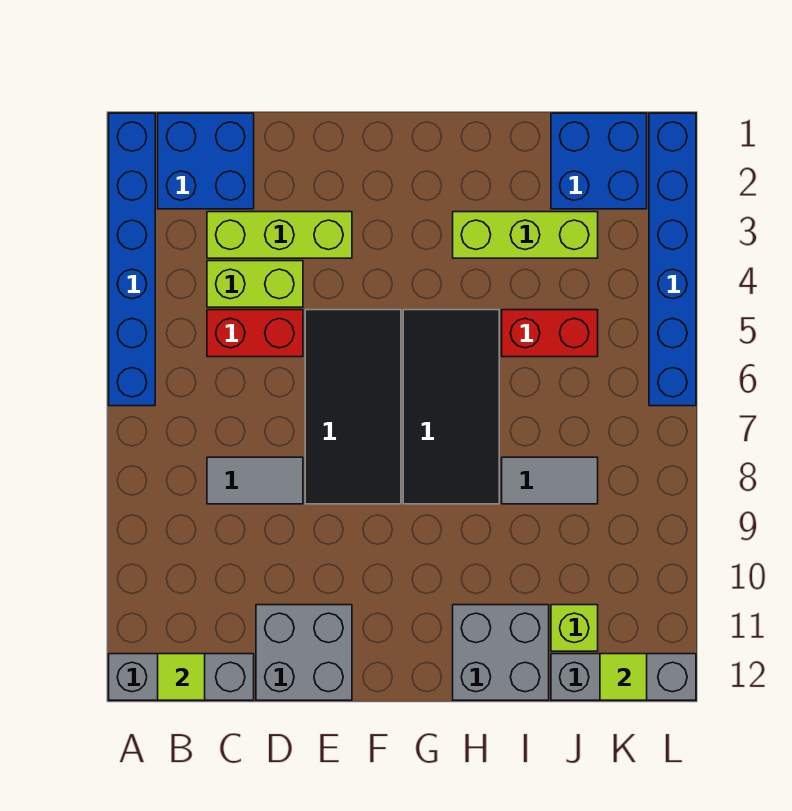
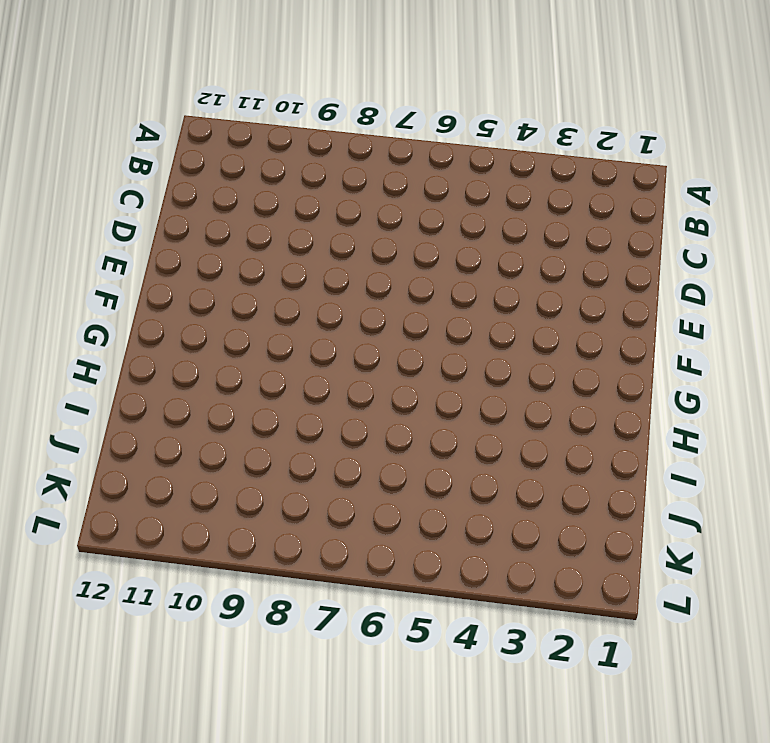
none -> blue 1x6 brick [109,113,155,406]
none -> grey 1x3 brick [109,654,254,700]
none -> blue 2x2 brick [158,113,254,209]

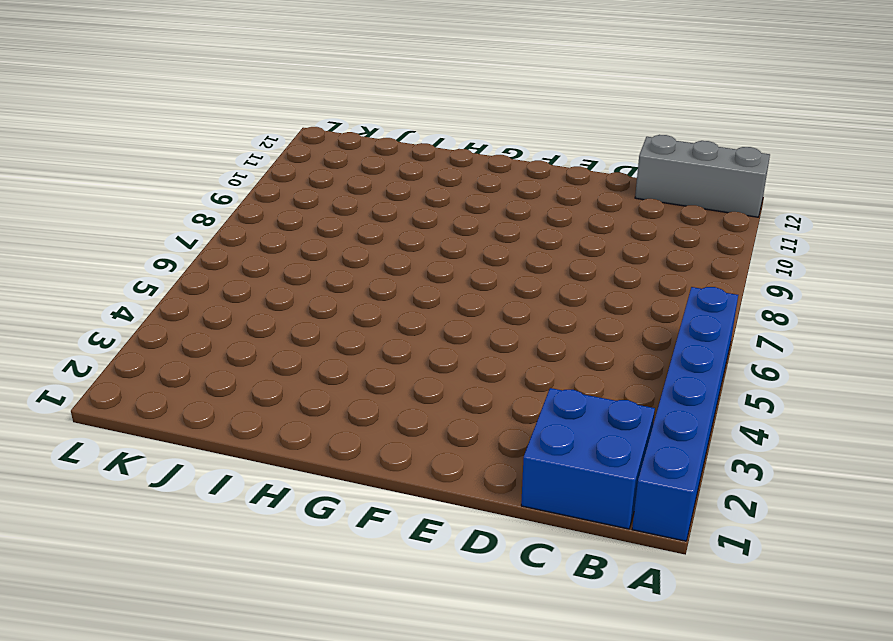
none -> lime 1x3 brick [207,212,352,258]
none -> lime 1x2 brick [207,261,303,307]
none -> red 1x2 brick [207,310,303,357]

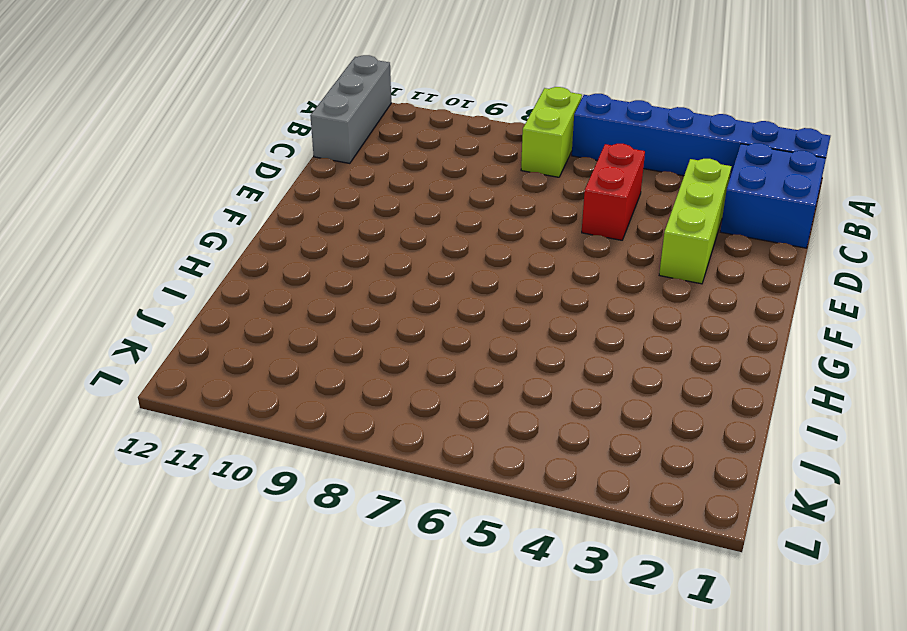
lime 1x2 brick [521,87,582,177] -> lime 1x2 brick moved to [207,261,303,307]
none -> grey 1x2 tile [207,457,303,504]
none -> grey 2x2 brick [256,605,352,700]
none -> black 2x4 tile [305,310,401,504]

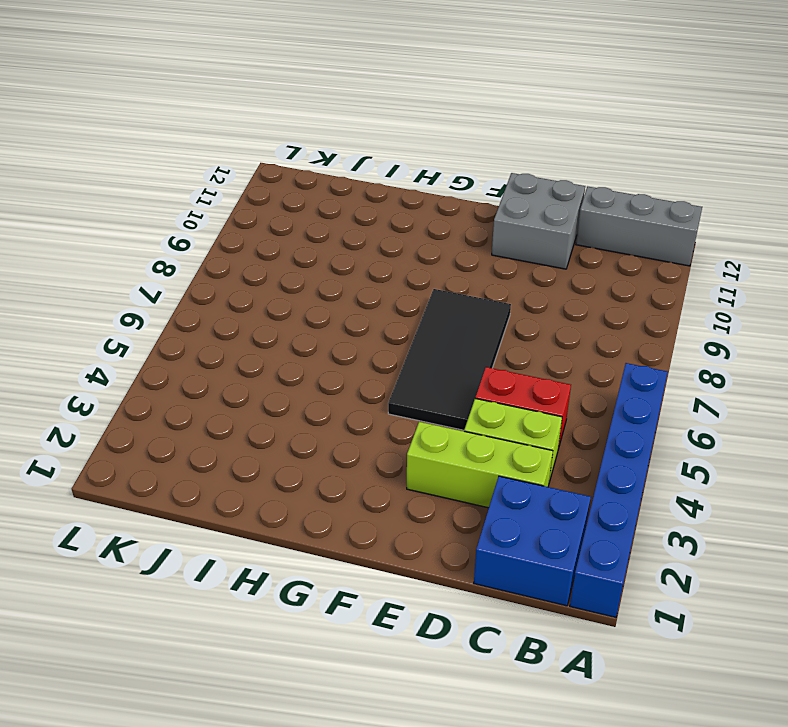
none -> grey 1x2 tile [207,457,303,504]
none -> black 2x4 tile [403,310,499,504]
none -> lime 1x3 brick [453,212,598,258]

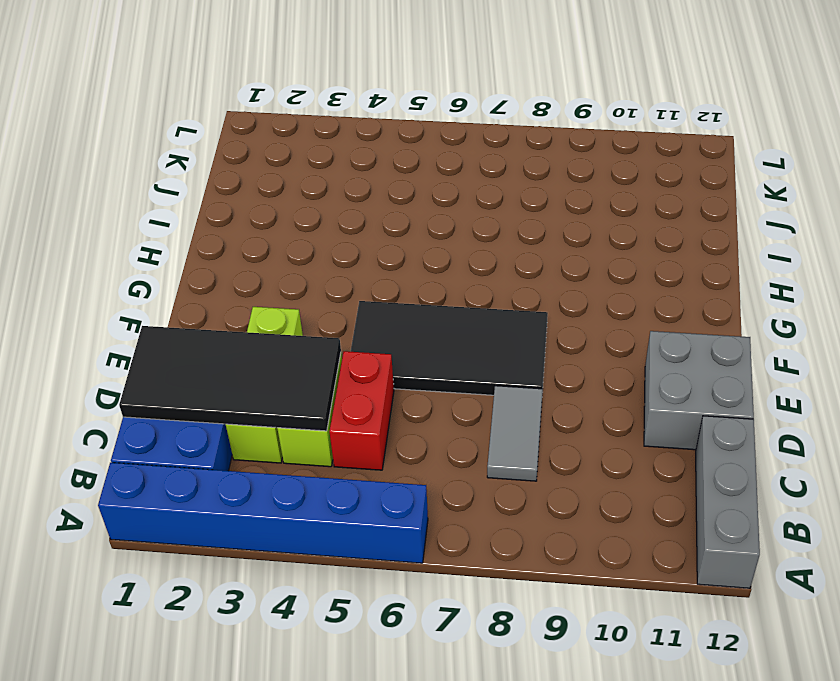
black 2x4 tile [119,326,341,431] -> black 2x4 tile moved to [403,310,499,504]
none -> lime 1x3 brick [453,212,598,258]
none -> grey 2x2 brick [453,605,549,700]
none -> red 1x2 brick [502,310,598,357]

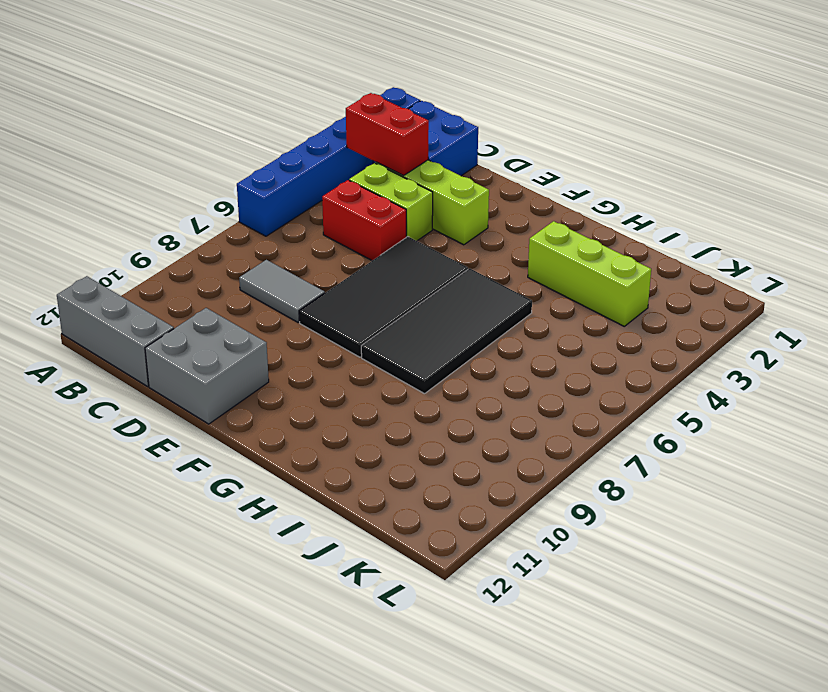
red 1x2 brick [346,93,429,176] -> red 1x2 brick moved to [502,310,598,357]
none -> grey 2x2 brick [453,605,549,700]
none -> grey 1x2 tile [502,457,598,504]
none -> blue 2x2 brick [551,113,647,209]

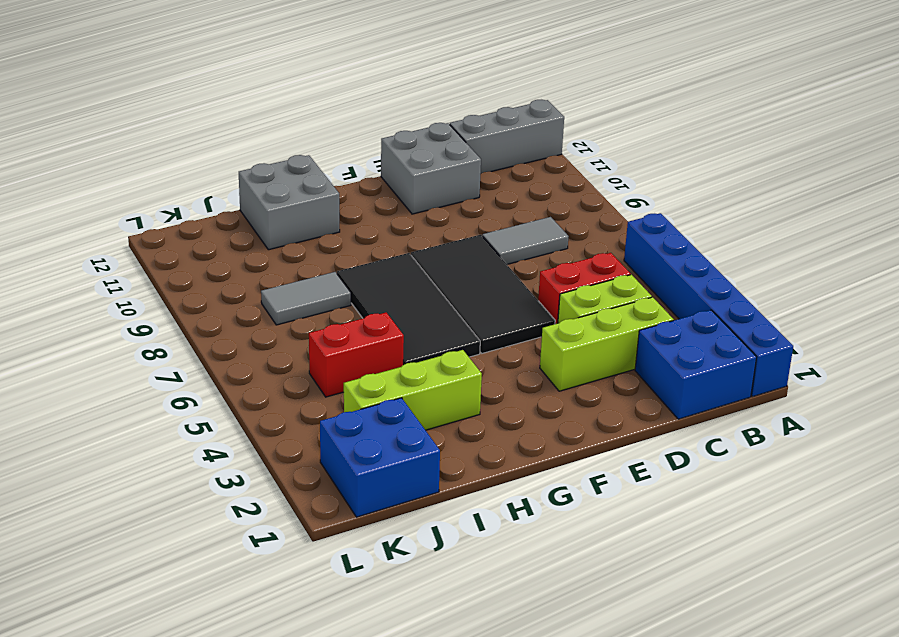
none -> lime 1x1 brick [551,605,598,651]
none -> grey 1x3 brick [551,654,696,700]
none -> blue 1x6 brick [649,113,696,406]

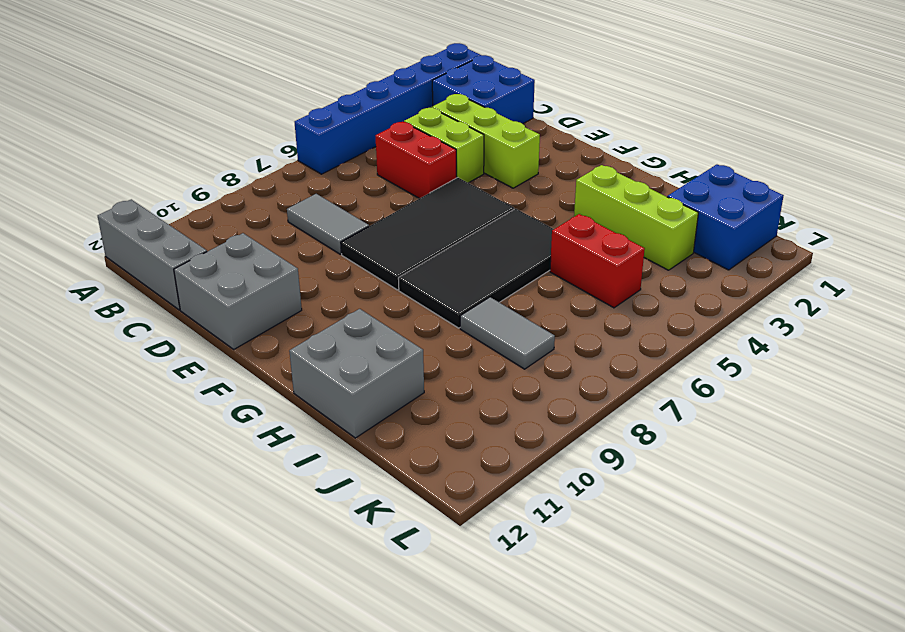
none -> lime 1x1 brick [551,605,598,651]
none -> grey 1x3 brick [551,654,696,700]
none -> blue 1x6 brick [649,113,696,406]

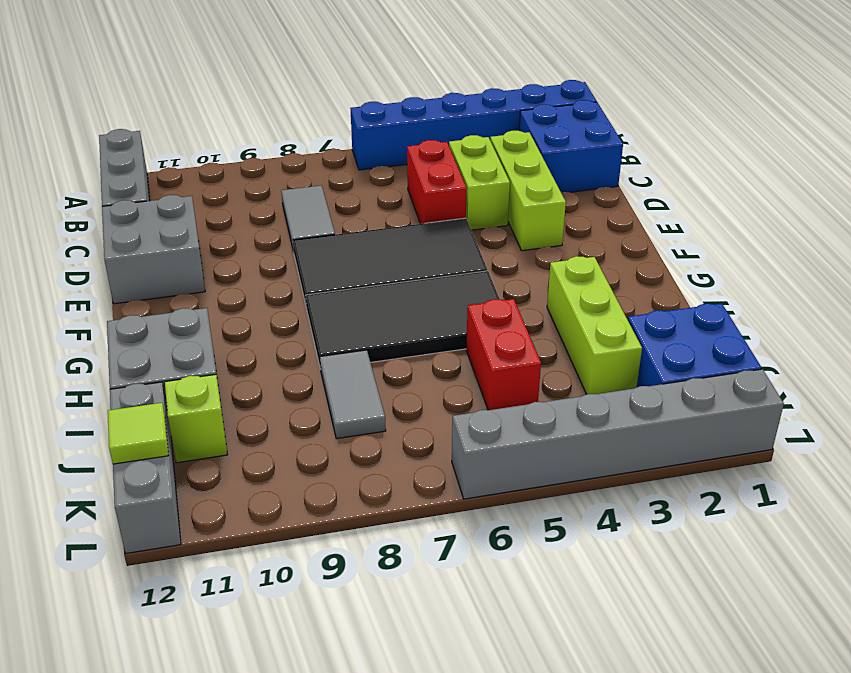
grey 1x6 brick [452,369,784,499] -> blue 1x6 brick [649,113,696,406]
none -> lime 1x1 tile [158,654,205,700]

